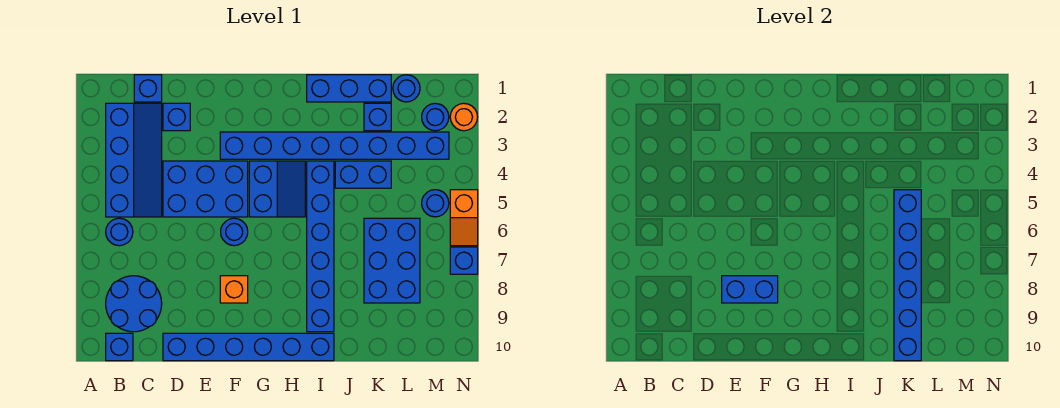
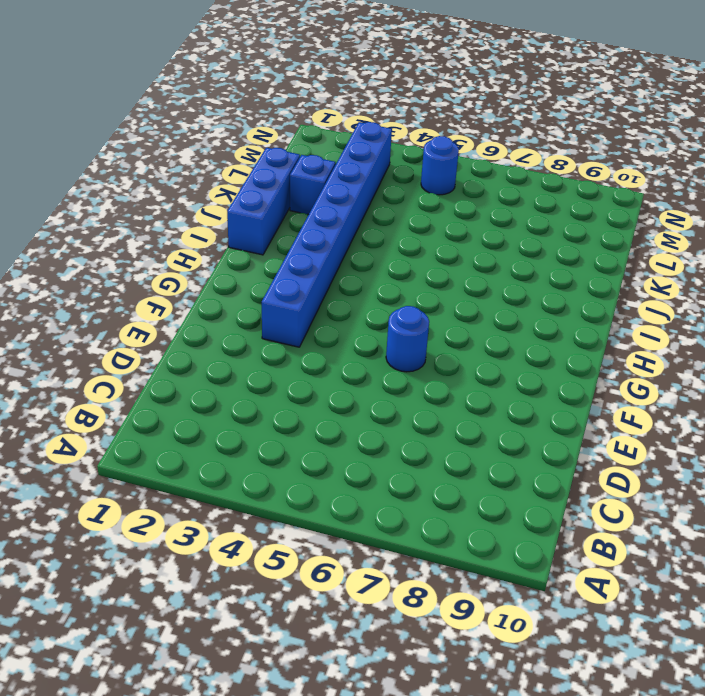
none -> blue 2x4 slope [106,103,162,217]
none -> blue 1x1 round brick [106,218,133,246]
none -> blue 2x2 round brick [106,276,162,332]

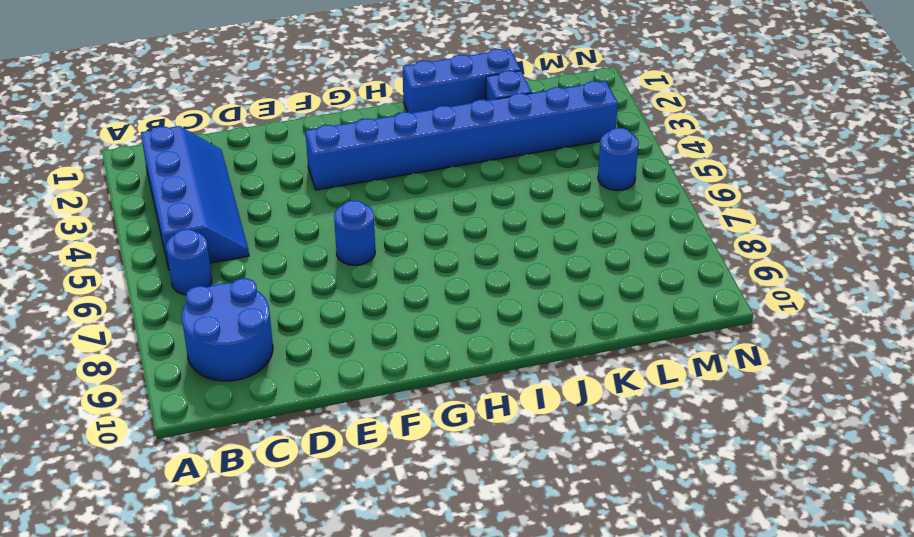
none -> blue 1x1 brick [106,333,133,361]
none -> blue 1x1 brick [134,75,162,102]
none -> blue 1x1 brick [163,103,190,131]

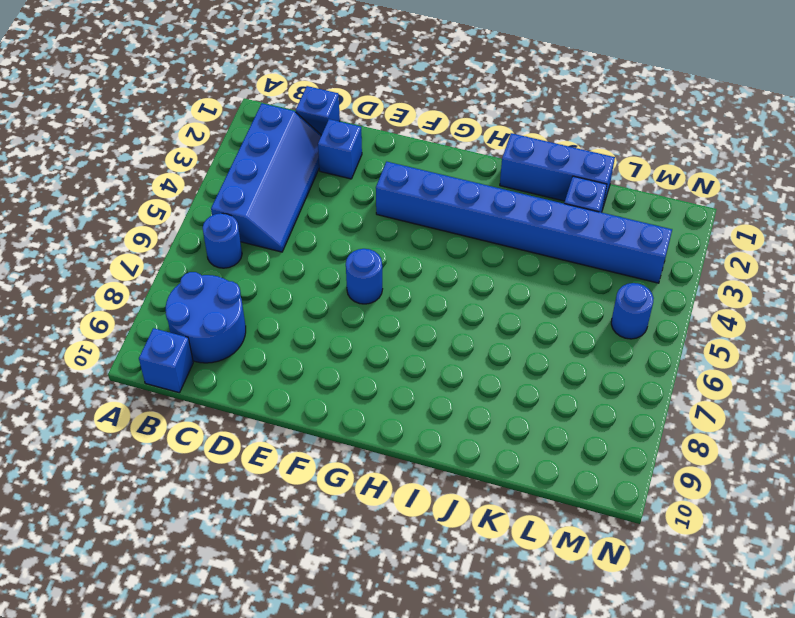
none -> blue 2x3 brick [163,161,248,217]
none -> blue 1x6 brick [163,333,334,361]
none -> orange 1x1 brick [220,276,248,303]

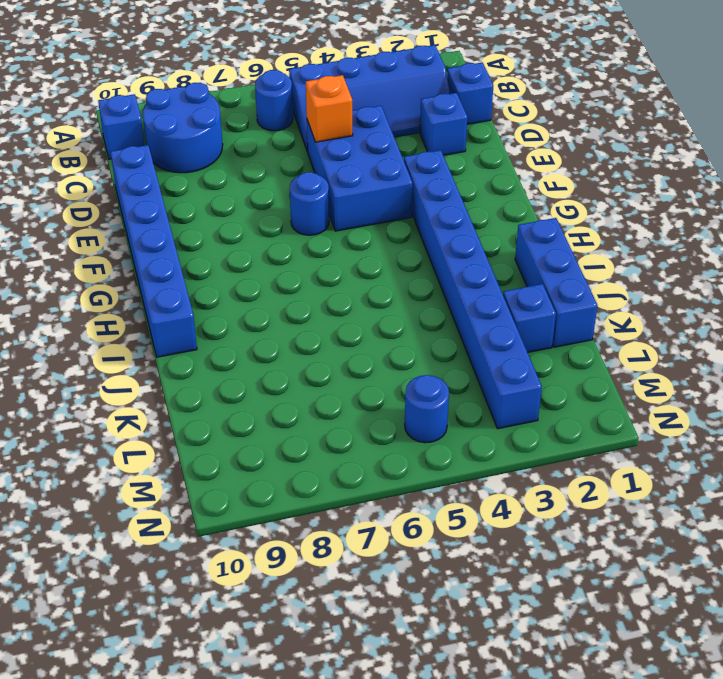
orange 1x1 brick [306,75,353,142] -> orange 1x1 brick moved to [220,276,248,303]
none -> blue 2x2 slope [249,161,305,217]
none -> blue 1x6 brick [307,161,334,332]
none -> blue 1x2 brick [335,161,391,188]

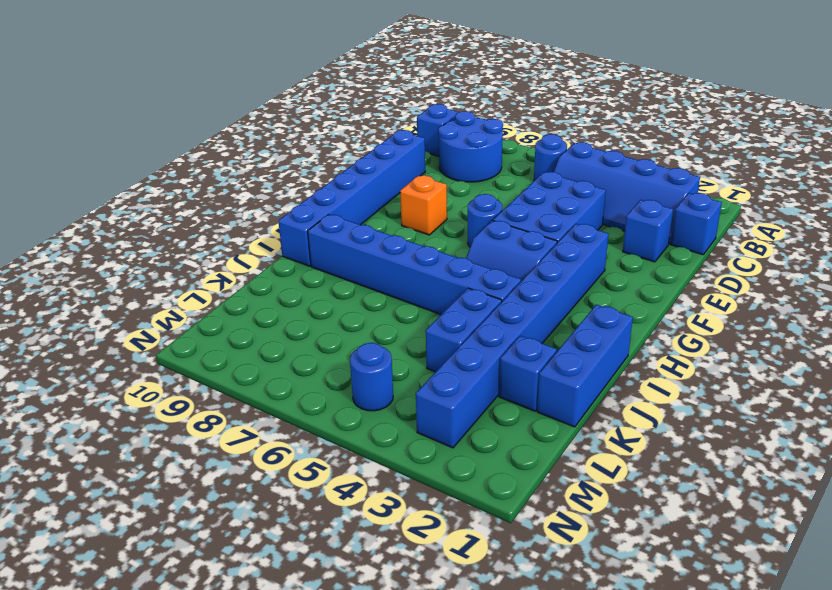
none -> blue 2x3 brick [364,218,420,303]
none -> blue 1x1 round brick [393,75,420,102]
none -> blue 1x1 round brick [422,103,449,131]

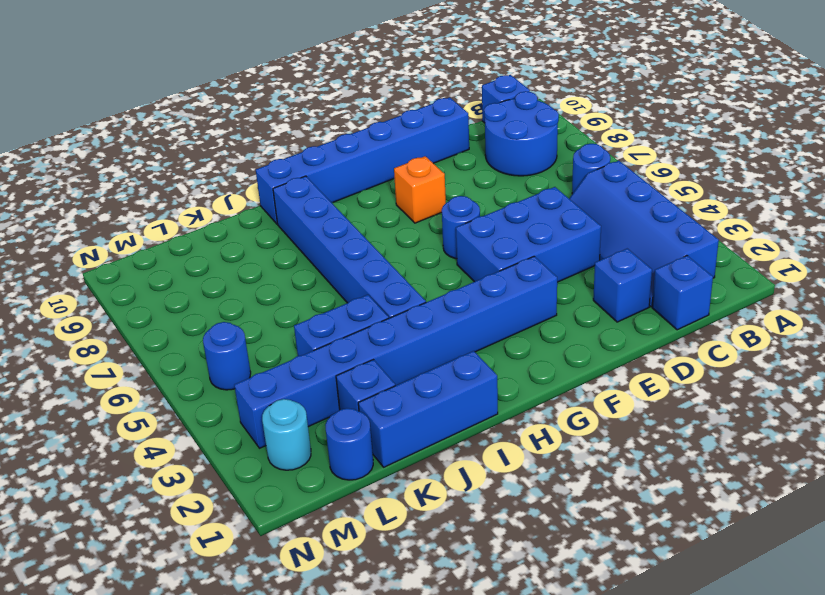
cyan 1x1 round brick [262,399,311,470] -> blue 1x1 round brick [422,103,449,131]
none -> blue 2x2 slope [249,161,305,217]
none -> blue 2x3 brick [364,218,420,303]
none -> orange 1x1 round brick [450,103,478,131]

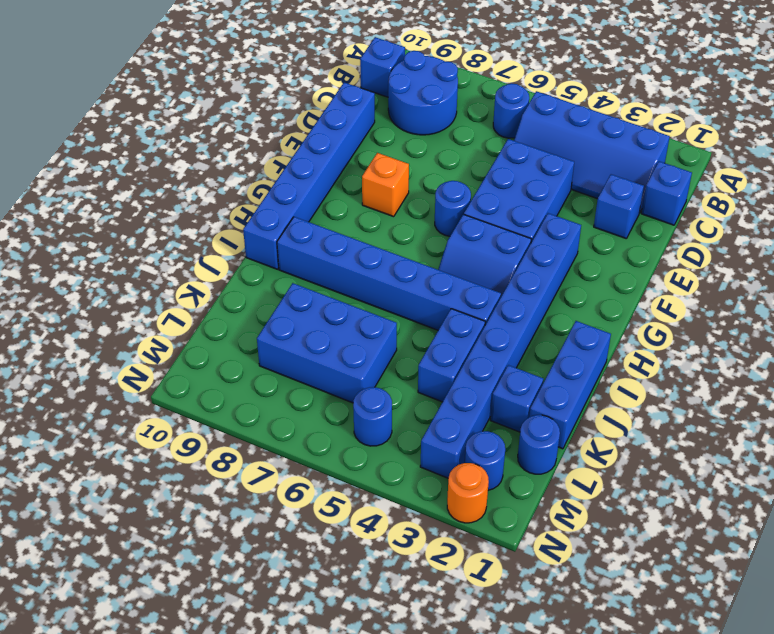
none -> orange 1x2 slope [450,190,478,246]
none -> blue 1x1 brick [450,247,478,274]
none -> blue 1x2 brick [722,276,778,303]

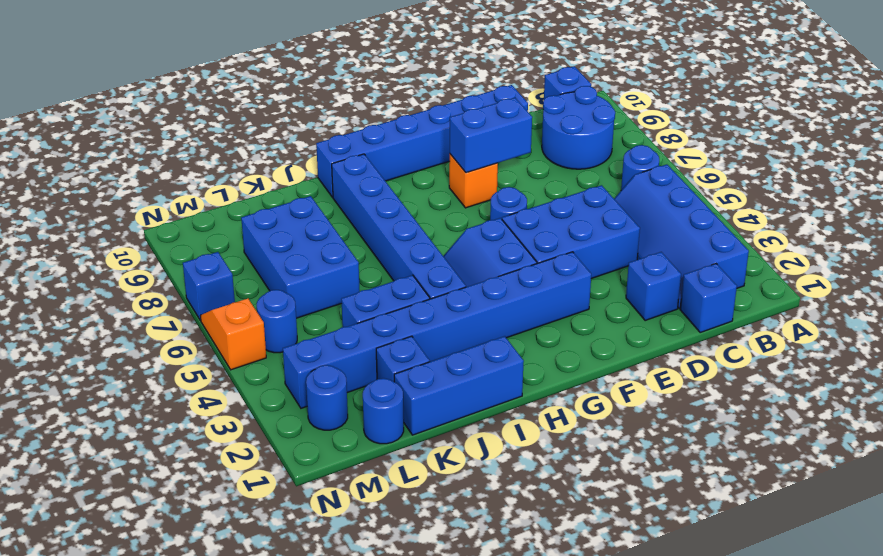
none -> orange 1x1 round brick [450,103,478,131]
none -> blue 1x6 brick [894,190,921,361]

